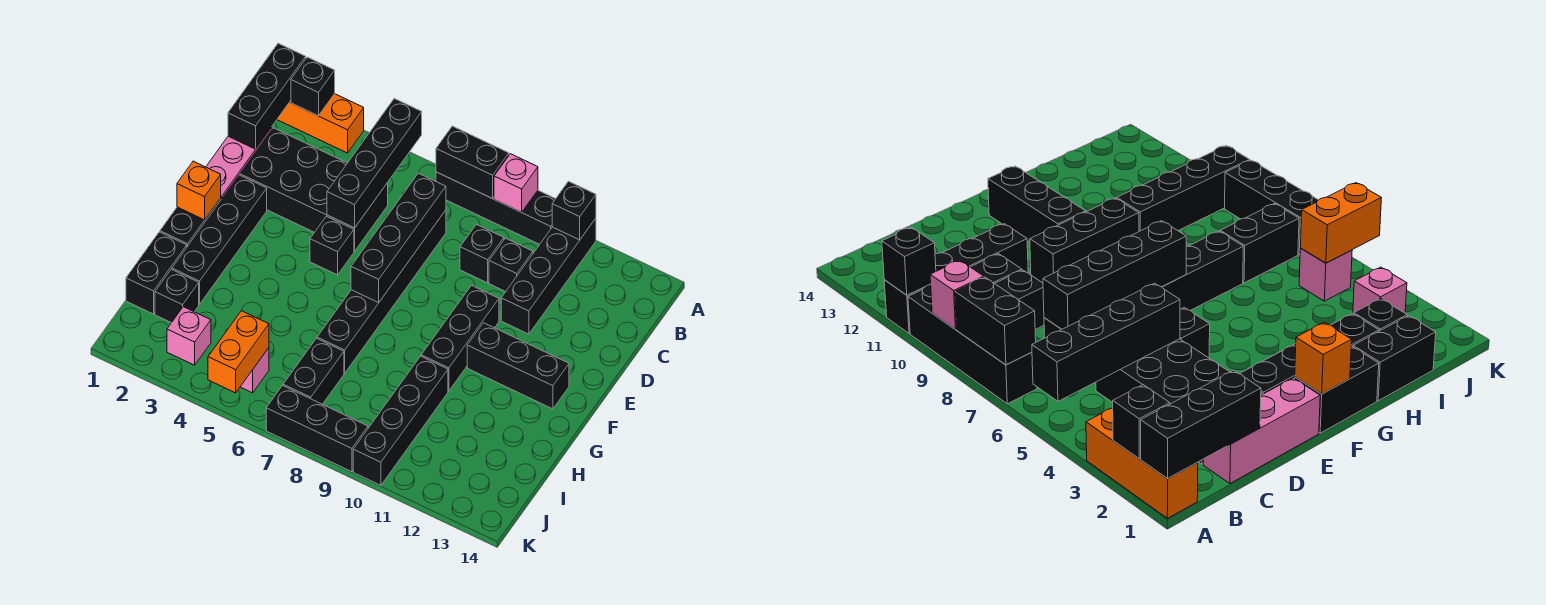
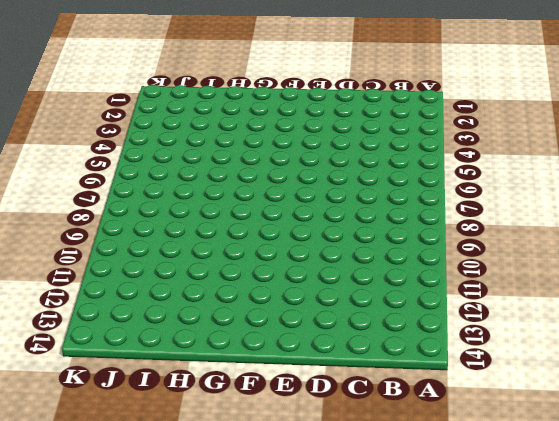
none -> orange 1x3 brick [277,94,364,153]
none -> black 1x4 brick [436,172,555,244]
none -> black 1x4 brick [501,218,596,334]

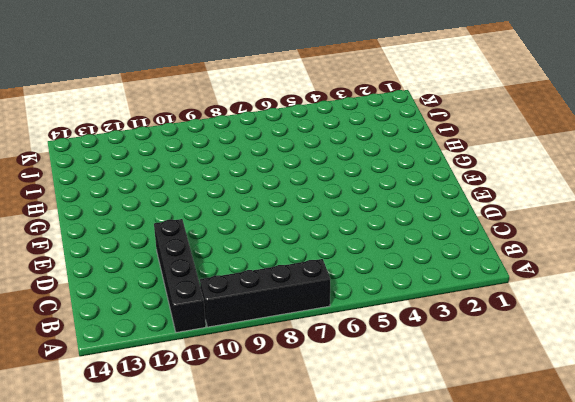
none -> orange 1x3 brick [277,94,364,153]
none -> pink 1x3 brick [206,127,272,199]
none -> black 2x4 brick [240,128,388,251]

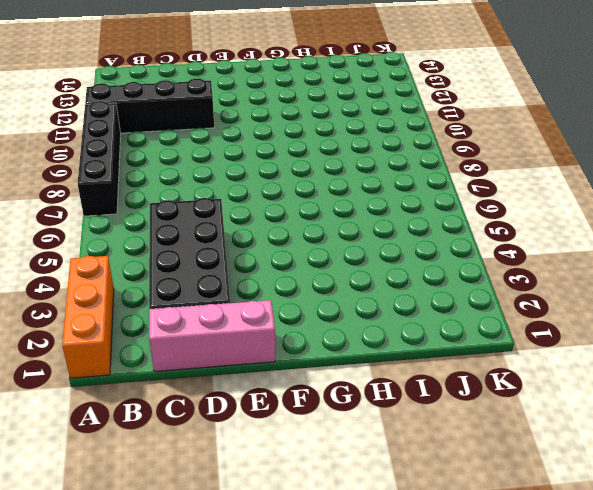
none -> black 1x6 brick [317,210,446,373]
none -> black 1x1 brick [460,224,504,283]
none -> black 1x1 brick [489,238,533,292]

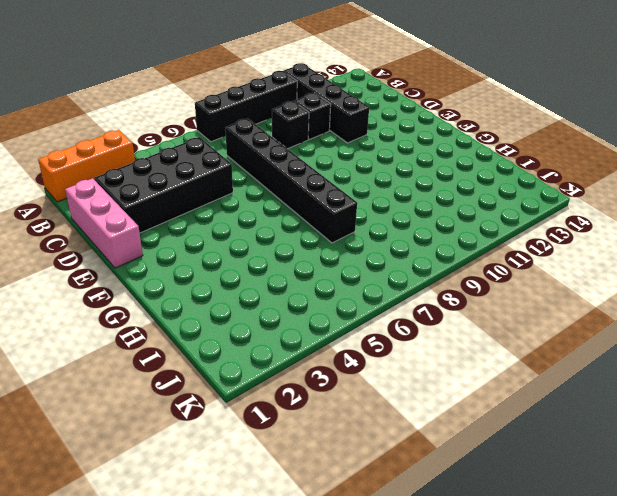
none -> black 1x4 brick [172,175,267,304]
none -> black 1x1 brick [310,216,354,275]
none -> black 1x3 brick [421,285,499,391]

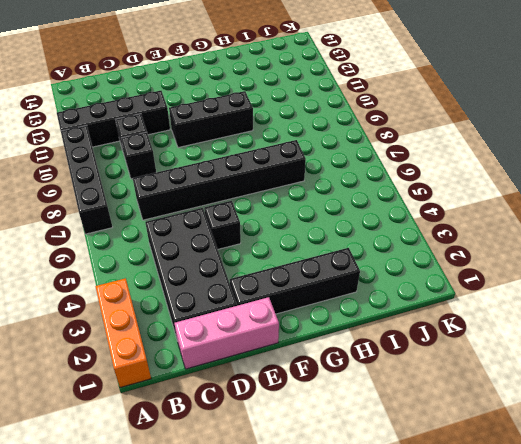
none -> black 1x2 brick [160,198,221,247]
none -> black 1x3 brick [467,323,569,409]
none -> black 1x2 brick [126,232,187,314]

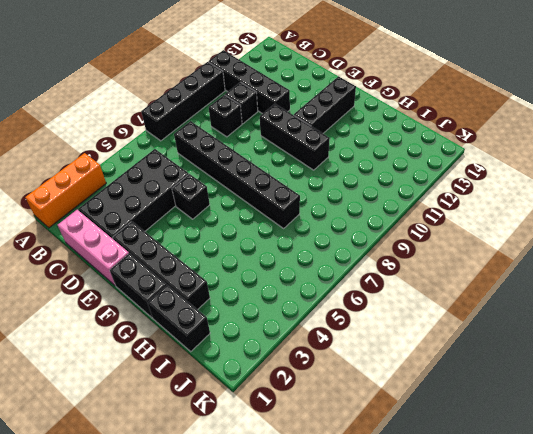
none -> black 1x4 brick [353,356,448,485]
none -> black 1x1 brick [155,269,199,323]
none -> black 1x2 brick [283,338,344,404]

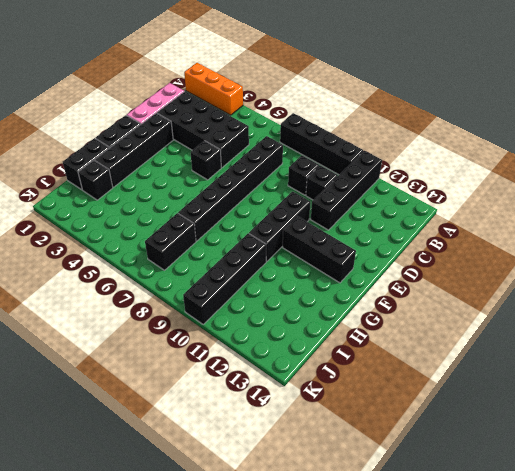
none -> pink 1x1 brick [167,307,211,365]
none -> pink 1x1 brick [241,348,269,393]
none -> black 1x3 brick [266,386,368,472]

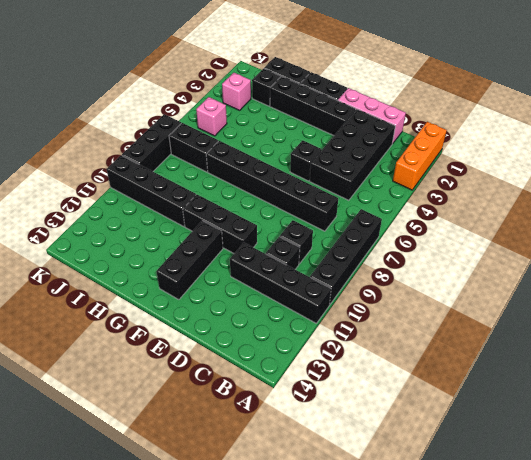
none -> black 1x3 brick [228,43,306,149]
none -> black 1x1 brick [291,57,335,116]
none -> black 1x4 brick [327,99,422,228]

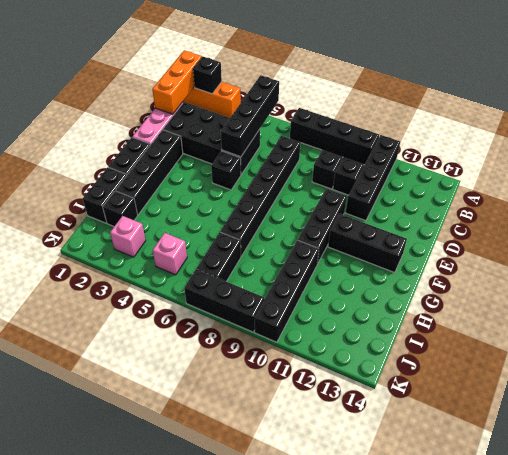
orange 1x3 brick [152,50,202,114] -> black 1x3 brick [228,43,306,149]
none -> black 1x2 brick [436,126,509,199]
none -> pink 1x1 brick [494,154,538,212]
none -> black 1x1 brick [552,181,596,240]

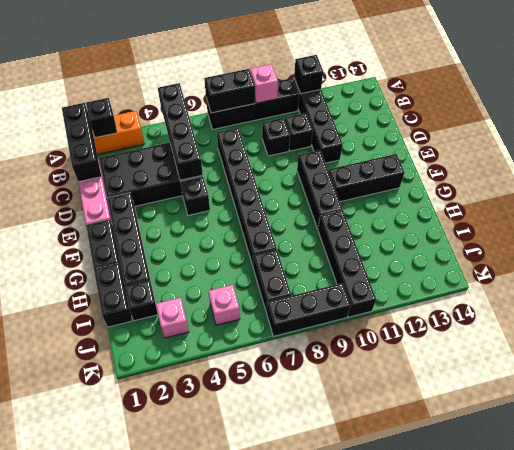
none -> black 1x4 brick [351,173,446,303]
none -> orange 1x1 brick [177,161,221,220]
none -> orange 1x2 brick [208,311,269,393]

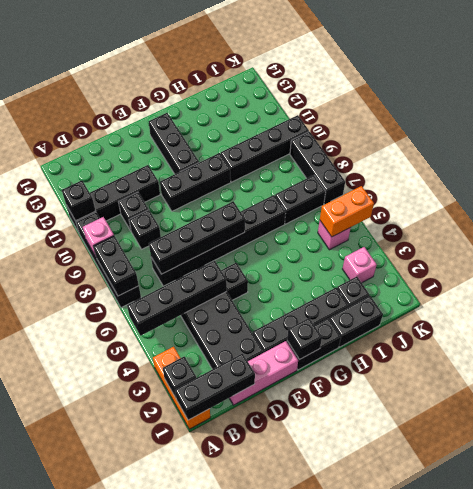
black 1x1 brick [287,318,322,360] -> orange 1x1 brick [177,161,221,220]

